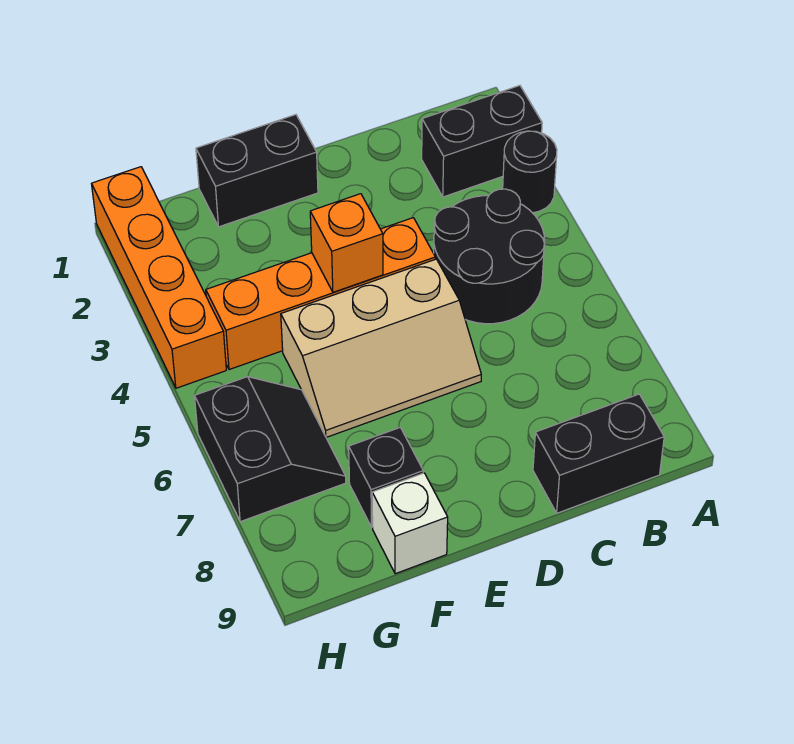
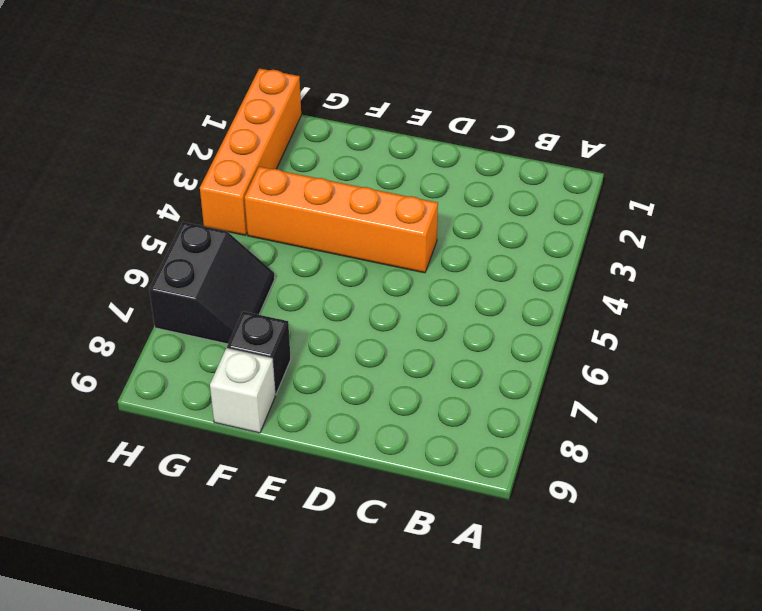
none -> black 1x2 brick [422,86,542,197]
none -> black 1x1 round brick [503,131,557,213]
none -> black 2x2 round brick [434,189,545,324]

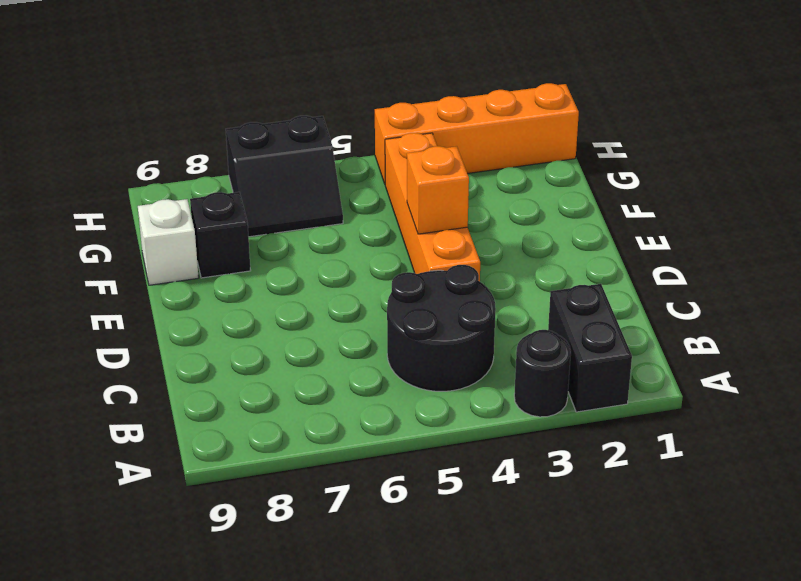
none -> black 1x2 brick [533,394,664,513]
none -> tan 2x3 slope [281,259,481,437]
none -> black 1x2 brick [196,115,318,227]

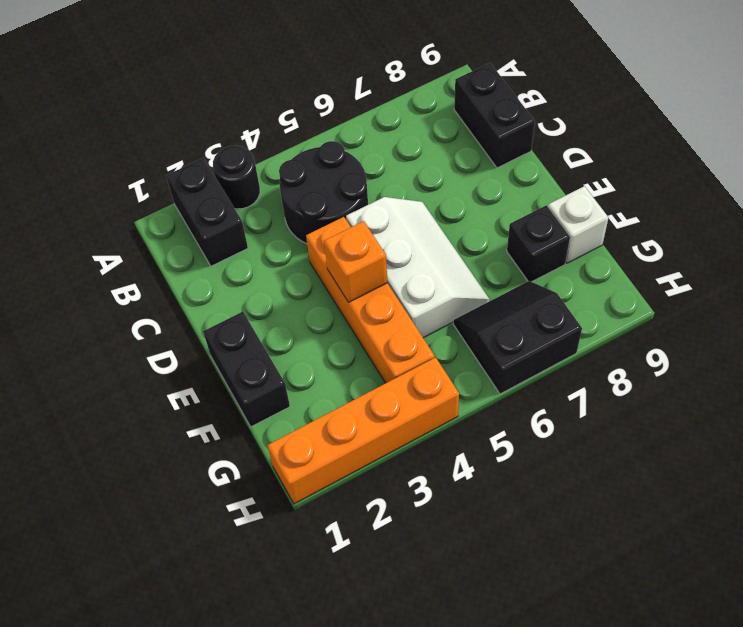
white 2x3 slope [346,197,490,338] -> tan 2x3 slope [281,259,481,437]

